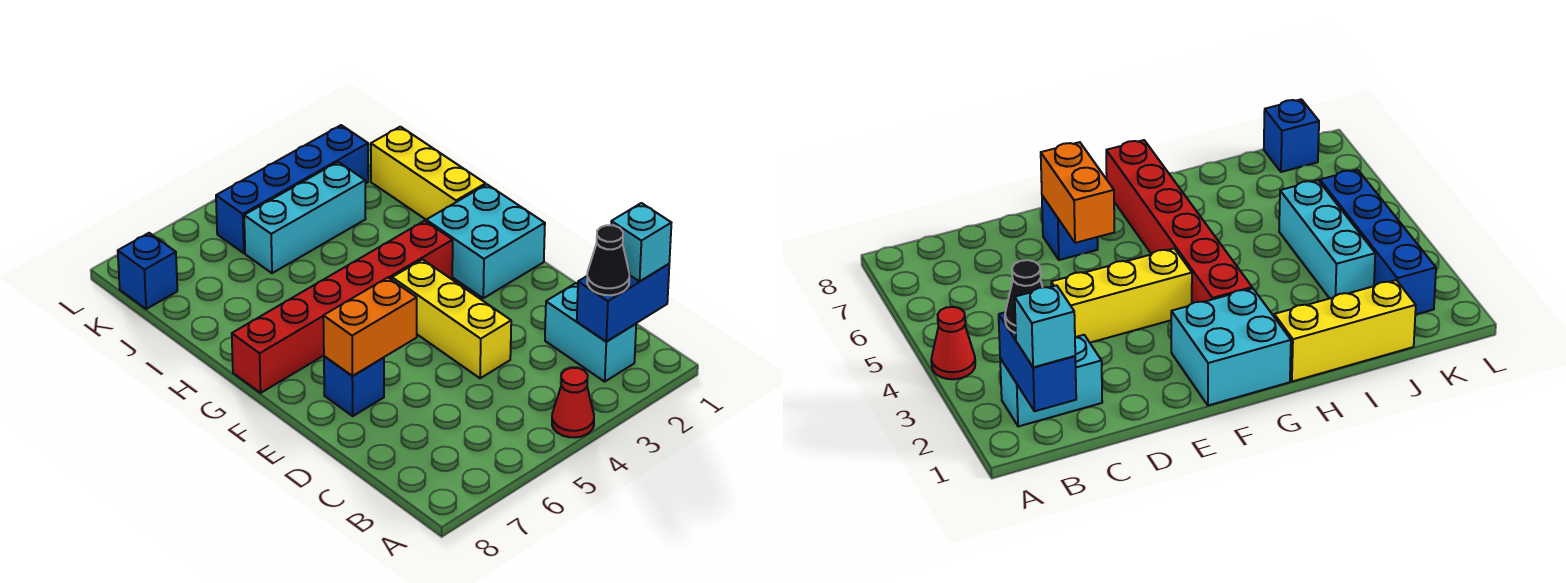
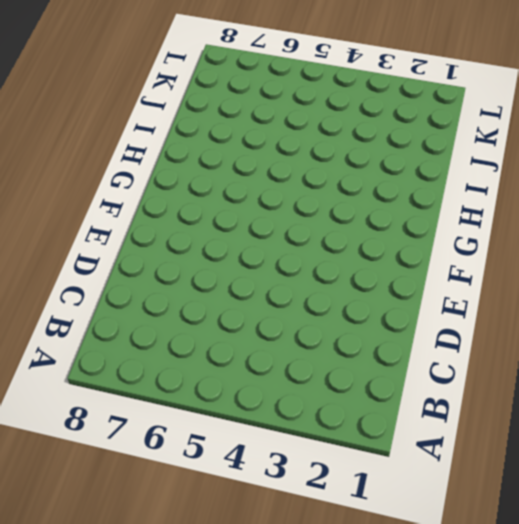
none -> red 1x1 cone [552,368,594,438]
none -> cyan 1x2 brick [545,283,636,382]
none -> yellow 1x3 brick [392,259,511,378]

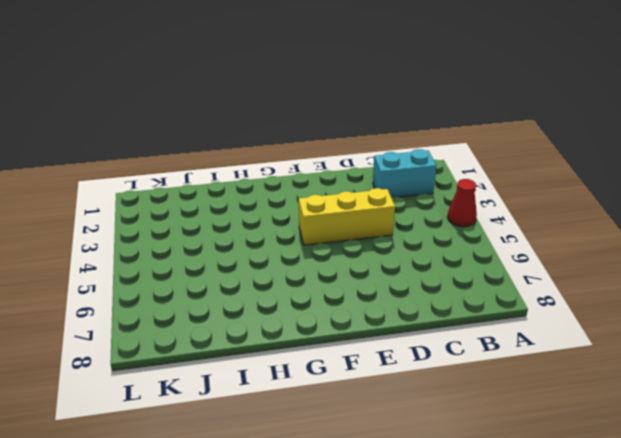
none -> blue 1x1 brick [324,356,384,416]
none -> cyan 2x2 brick [426,185,545,298]
none -> red 1x6 brick [232,221,453,393]

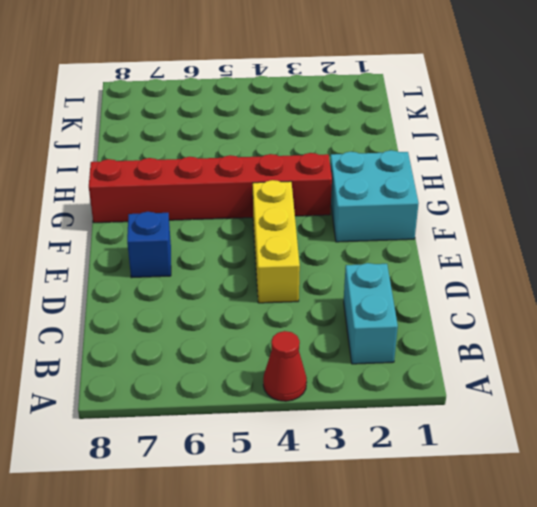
none -> yellow 1x3 brick [371,127,486,220]
none -> cyan 1x3 brick [244,162,365,273]
none -> blue 1x4 brick [216,125,368,253]

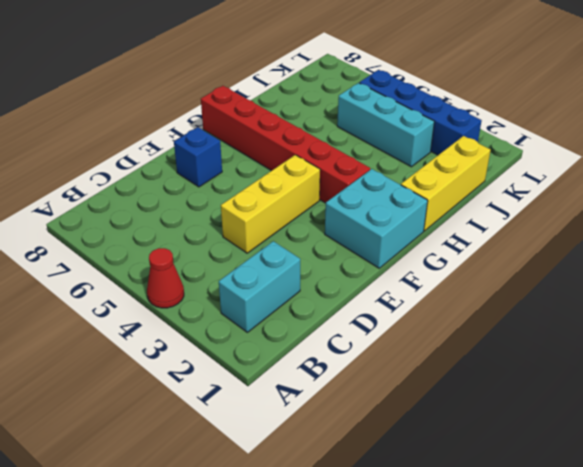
none -> blue 1x1 brick [118,233,177,309]
none -> blue 1x2 brick [577,264,669,342]
none -> orange 1x2 brick [323,278,417,376]

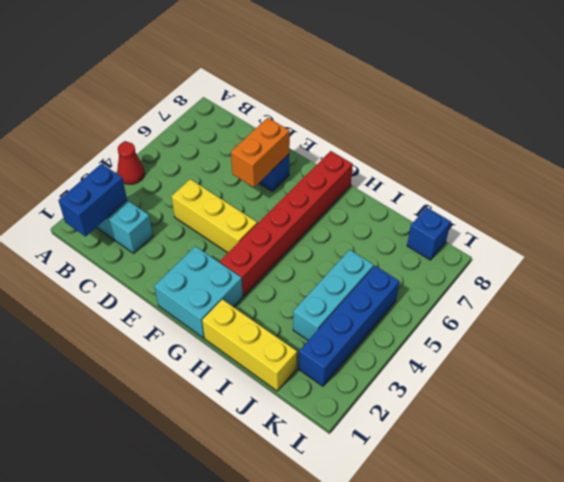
none -> cyan 1x1 brick [611,203,671,281]
none -> black 1x1 cone [587,225,629,295]

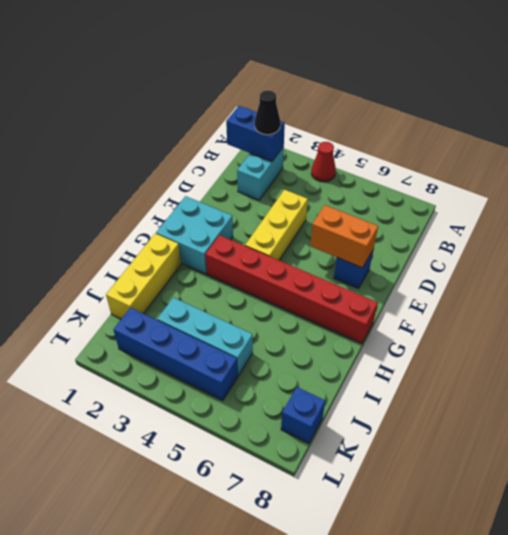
none -> cyan 1x1 brick [611,203,671,281]

